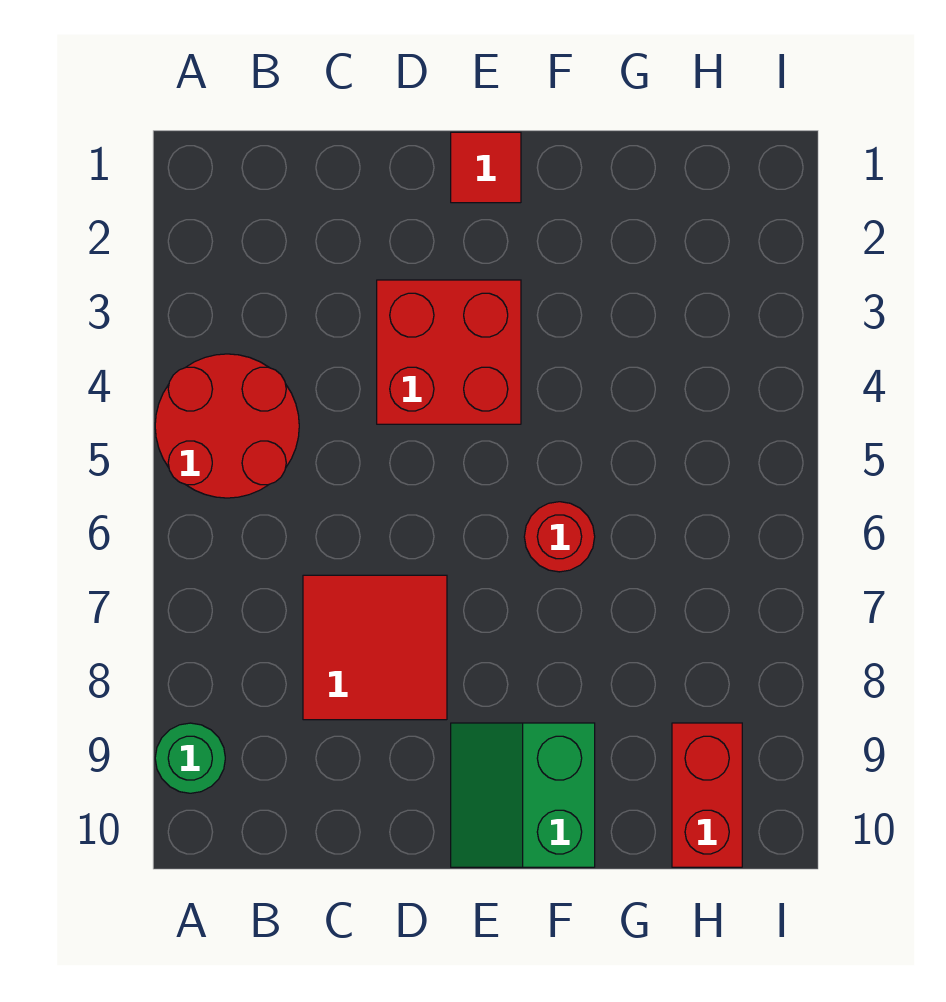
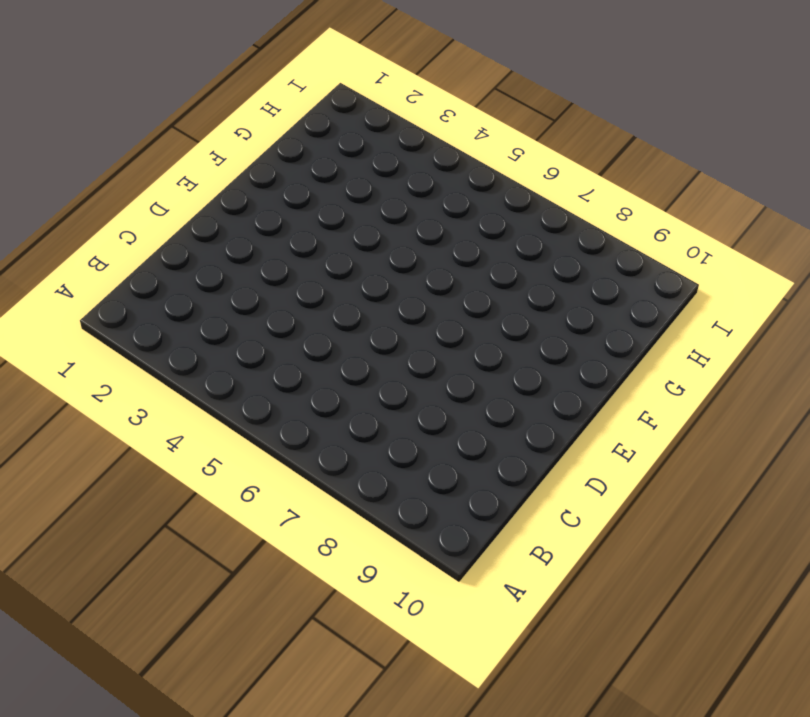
none -> red 2x2 round brick [155,354,299,498]
none -> green 1x1 round brick [155,723,225,793]

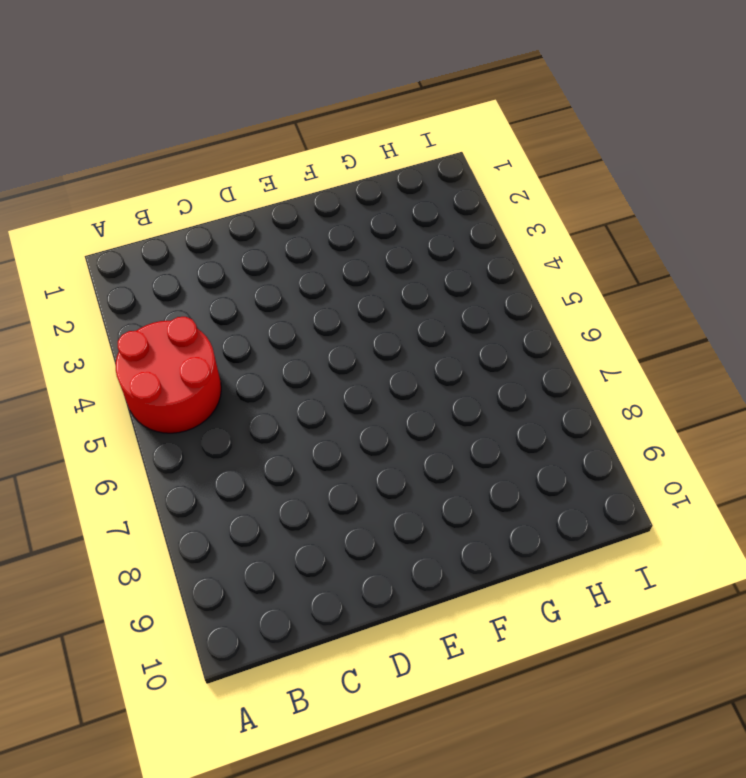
none -> green 1x1 round brick [155,723,225,793]
none -> red 2x2 tile [303,575,447,720]

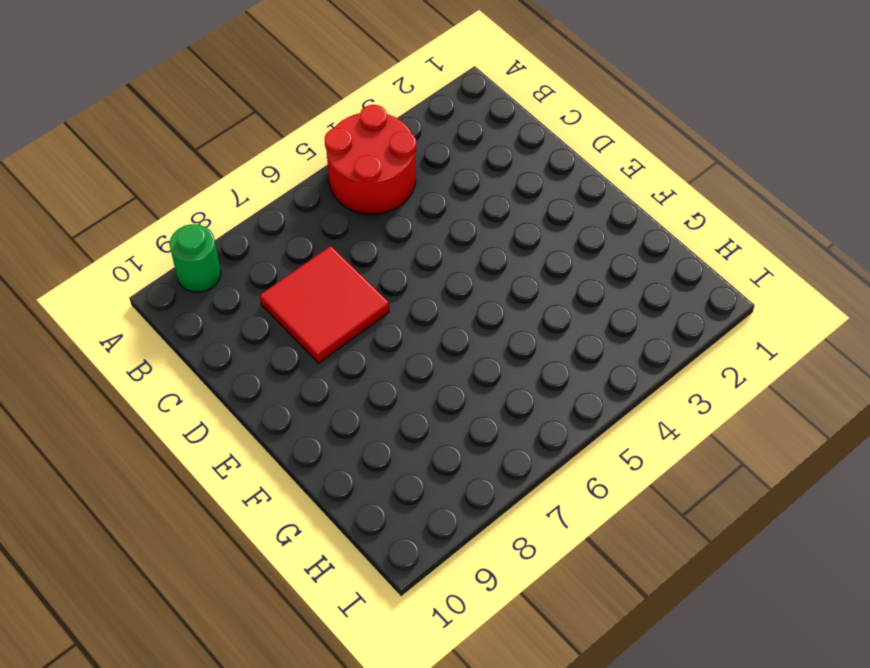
none -> red 2x2 brick [377,280,521,424]
none -> red 1x1 tile [451,132,521,203]

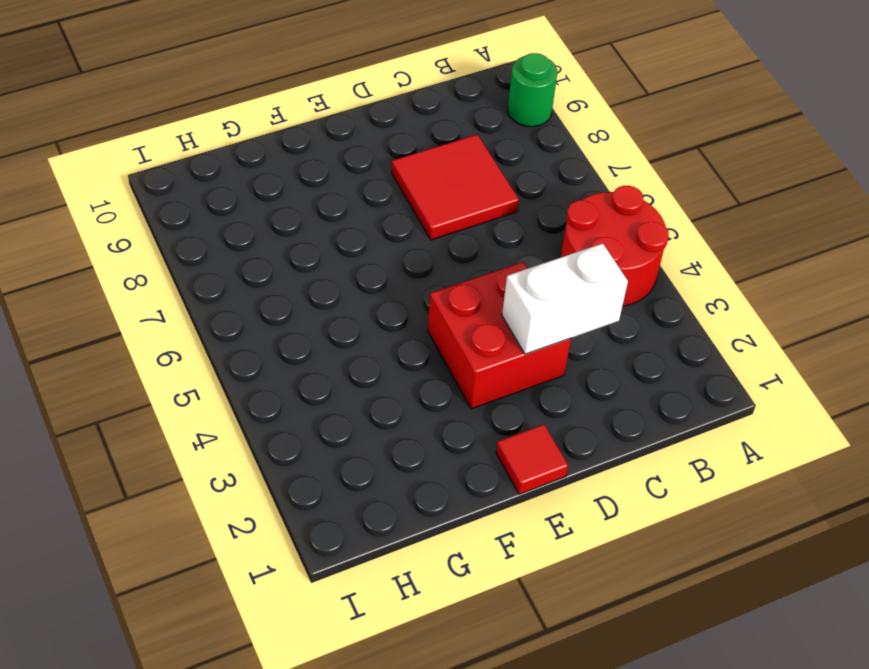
white 1x2 brick [502,243,628,354] -> none
none -> green 2x2 slope [451,723,595,867]
none -> red 1x1 round brick [524,502,595,572]

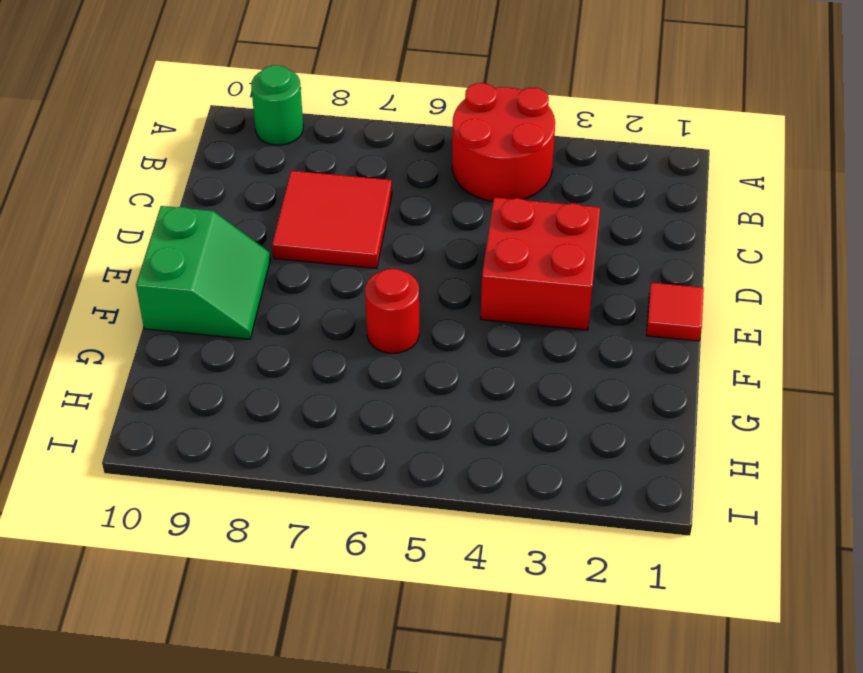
green 2x2 slope [136,206,270,339] -> green 2x2 slope turned to [451,723,595,867]
none -> red 1x2 brick [672,723,742,867]

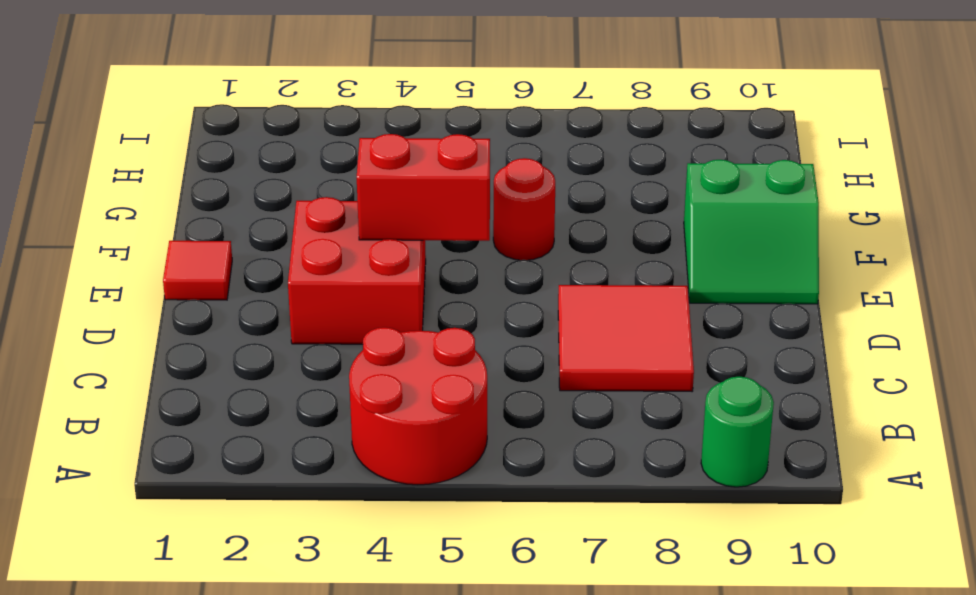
red 1x2 brick [357,134,490,241] -> red 1x2 brick moved to [672,723,742,867]

